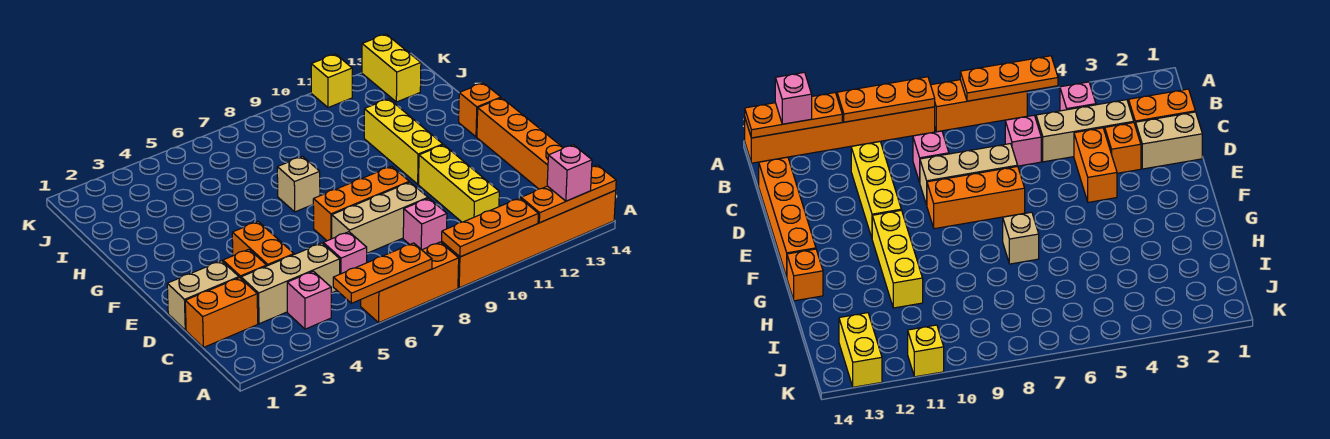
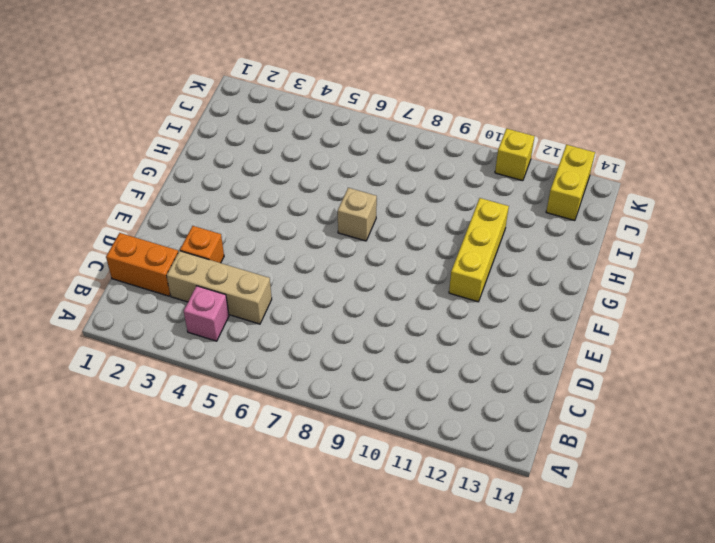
none -> orange 1x3 brick [361,242,459,323]
none -> orange 1x6 brick [442,190,616,288]
none -> pink 1x1 brick [323,232,367,274]

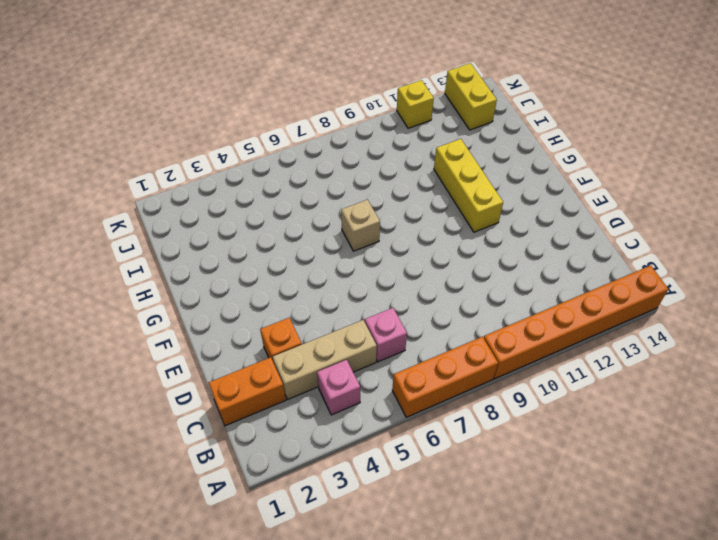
none -> pink 1x1 brick [403,198,447,250]
none -> yellow 1x3 brick [419,145,499,222]
none -> orange 1x4 brick [477,98,563,189]

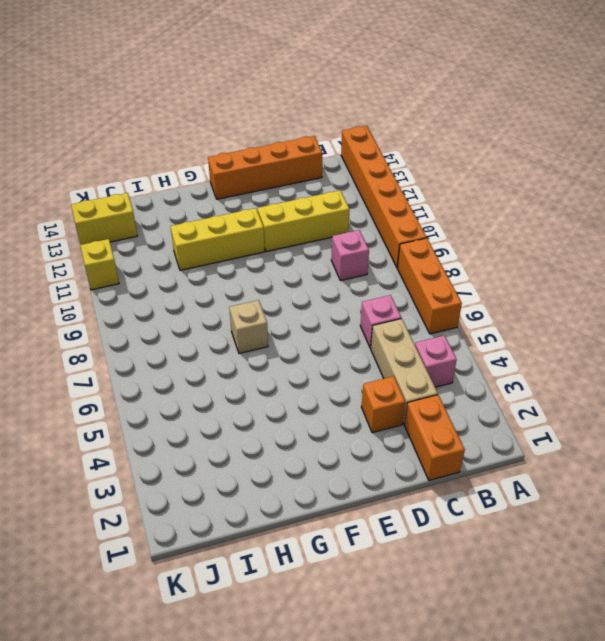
none -> tan 1x2 brick [167,261,239,330]
none -> orange 1x2 brick [232,222,294,266]
none -> tan 1x3 brick [332,182,428,253]

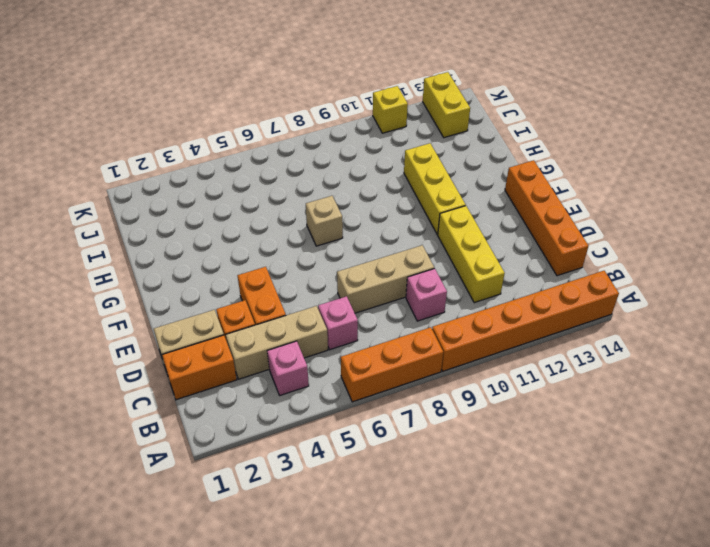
none -> orange 1x3 brick [313,166,409,241]
none -> orange 1x1 brick [459,83,501,137]
none -> orange 1x3 plate [333,243,432,303]

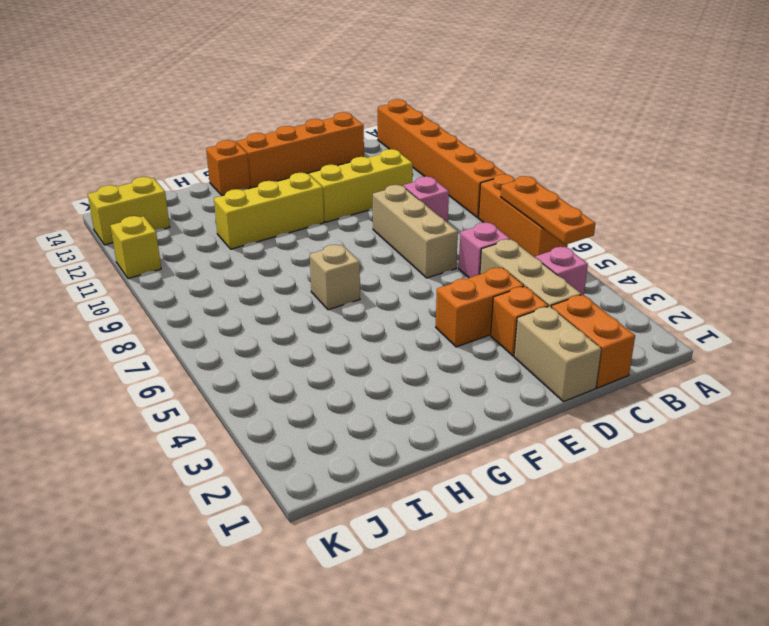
none -> orange 1x3 brick [313,166,409,241]
none -> orange 1x3 plate [442,198,538,257]
none -> orange 1x3 plate [521,165,616,223]

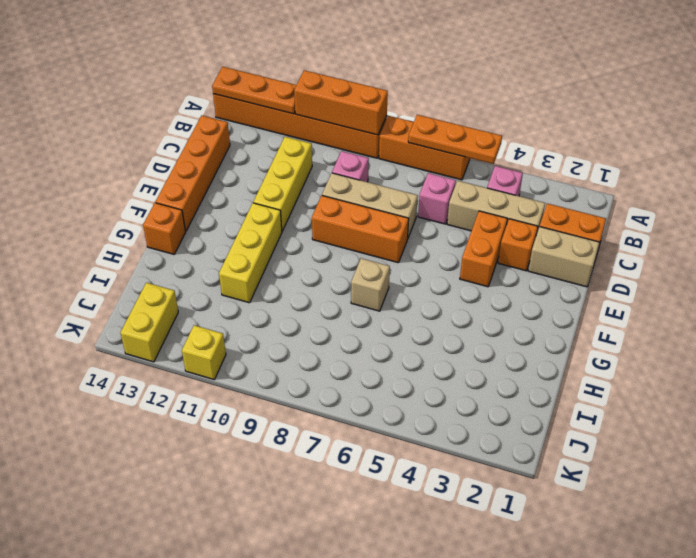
orange 1x3 brick [294,70,388,135] -> orange 1x3 plate [442,198,538,257]
none -> pink 1x1 brick [547,145,592,201]

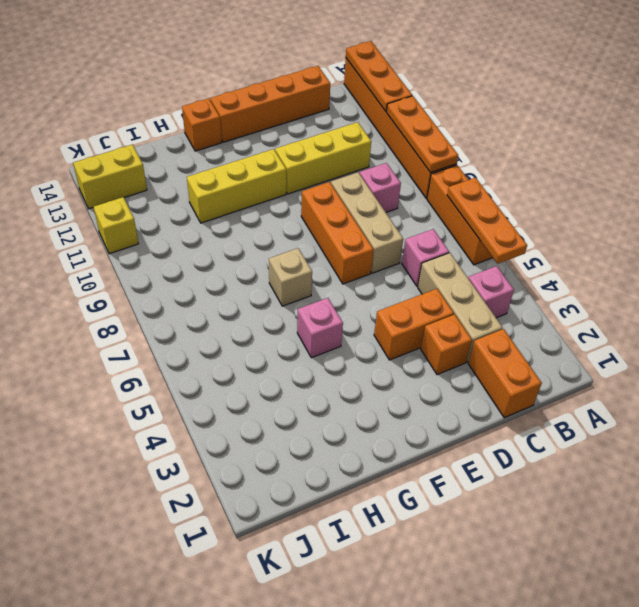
pink 1x1 brick [297,298,343,358] -> pink 1x1 brick moved to [547,145,592,201]
none -> tan 1x2 brick [167,261,239,330]

